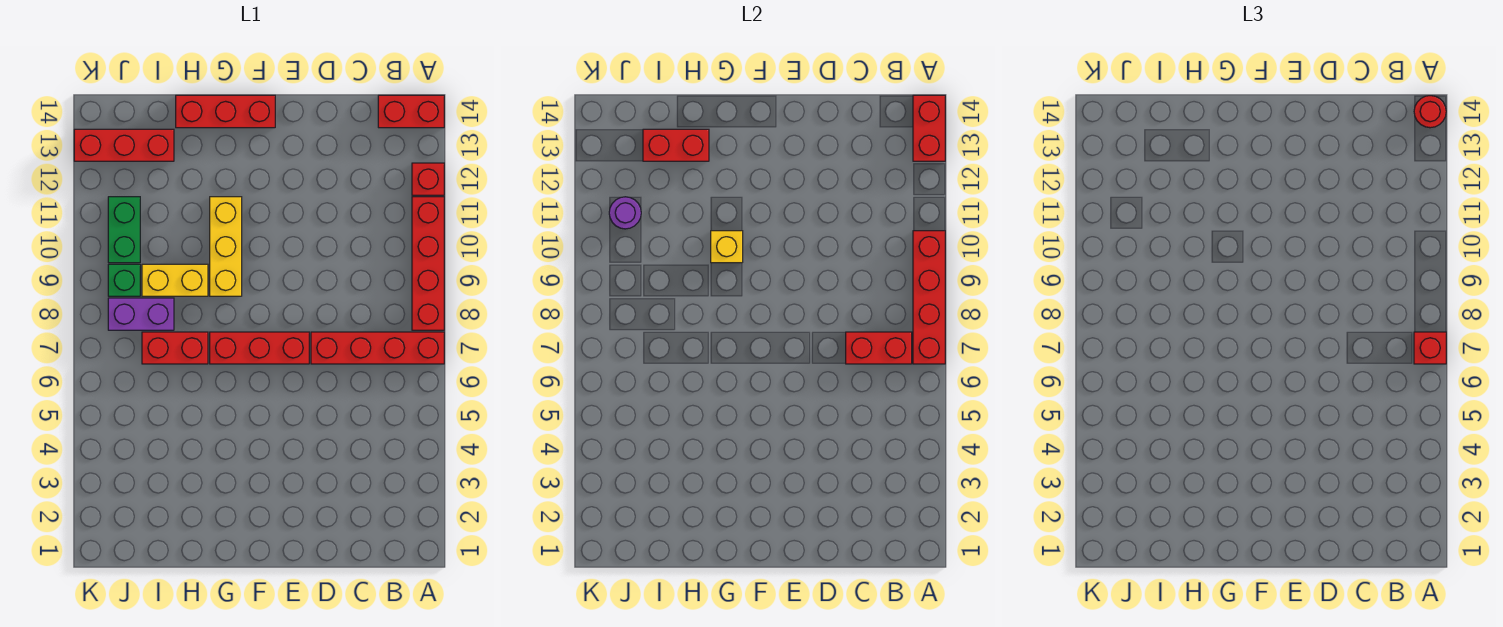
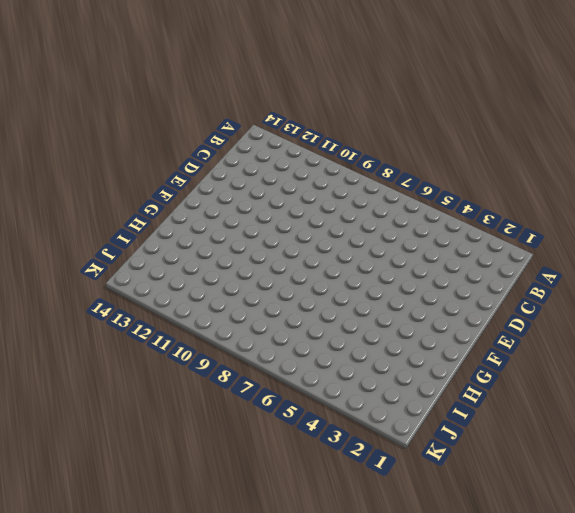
none -> red 1x4 brick [311,332,444,364]
none -> red 1x4 brick [412,197,444,330]
none -> red 1x1 brick [412,163,444,195]

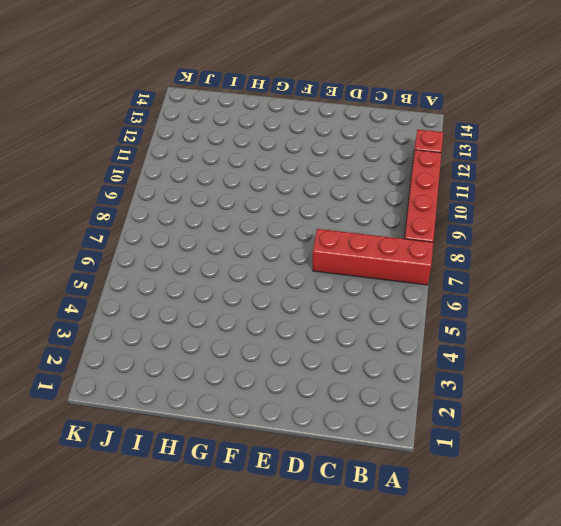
none -> red 1x2 brick [378,95,444,128]
none -> red 1x3 brick [210,332,309,364]
none -> red 1x3 brick [176,95,275,128]

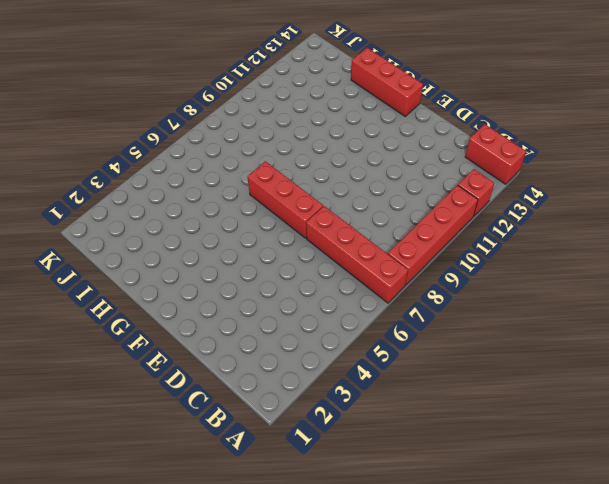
none -> yellow 1x3 brick [210,197,242,296]
none -> red 1x2 brick [142,332,208,364]
none -> yellow 1x2 brick [142,264,208,296]

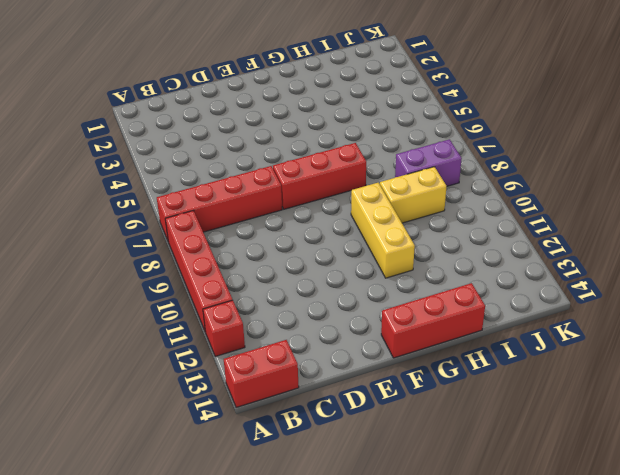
none -> red 1x2 brick [142,332,208,364]
none -> red 1x3 brick [74,129,174,161]
none -> green 1x1 brick [108,264,140,296]

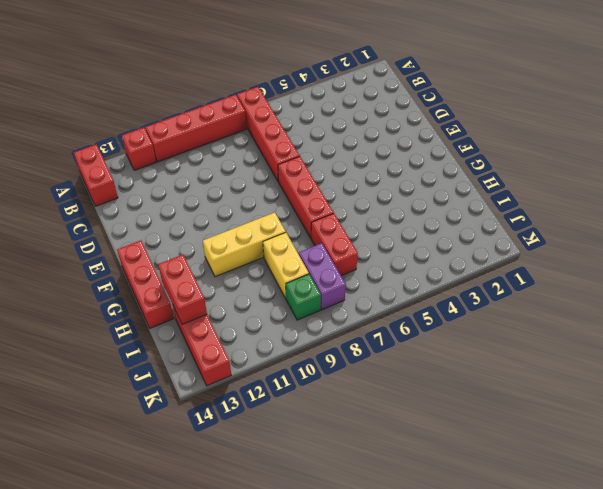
none -> green 1x2 brick [108,197,140,263]
none -> red 1x4 brick [913,231,945,364]
none -> red 1x2 brick [913,95,945,161]

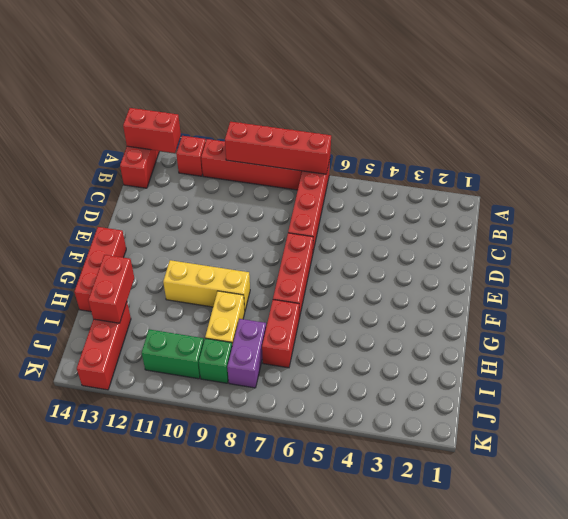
none -> red 1x2 brick [846,332,912,364]
none -> yellow 1x1 brick [711,231,743,263]
none -> purple 1x1 round brick [609,197,641,229]

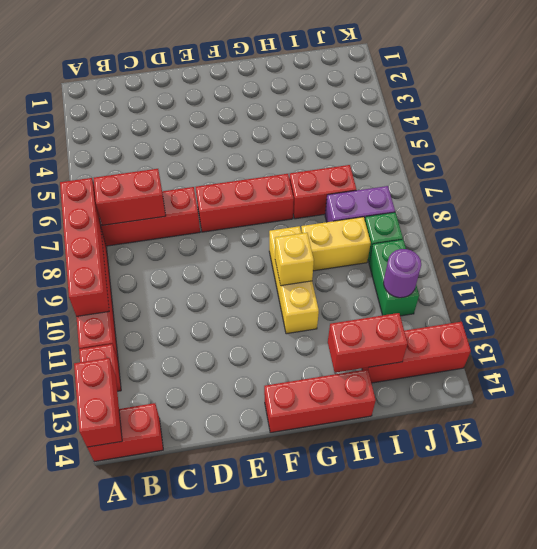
none -> red 1x1 brick [1414,332,1446,364]
none -> red 1x1 round brick [1414,96,1446,128]

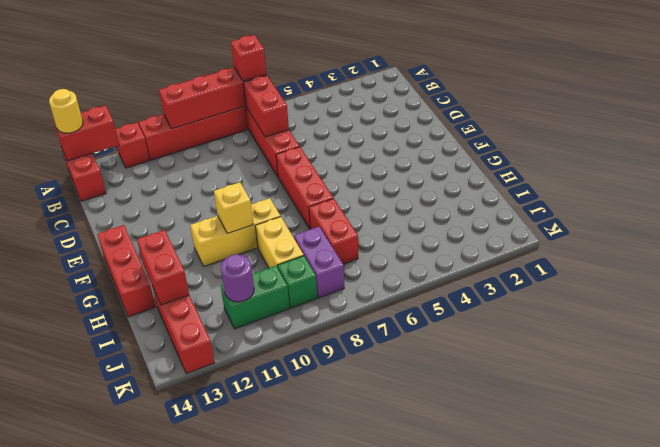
yellow 1x1 round brick [49,89,83,133] -> red 1x1 round brick [1414,96,1446,128]

